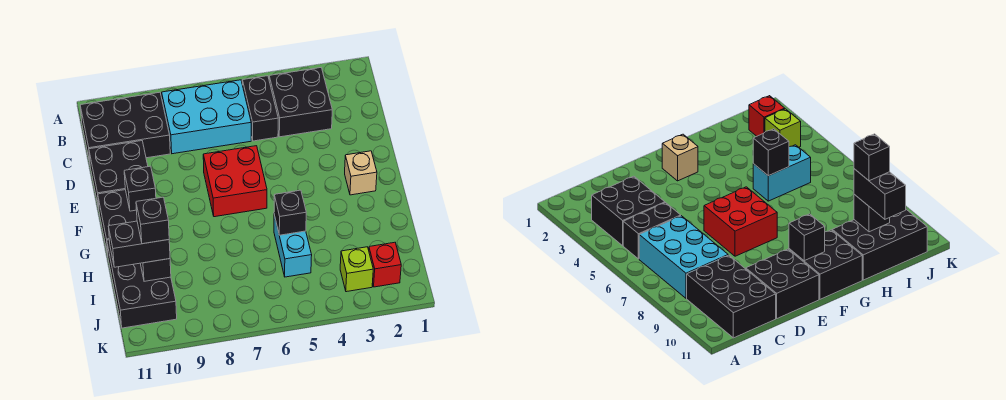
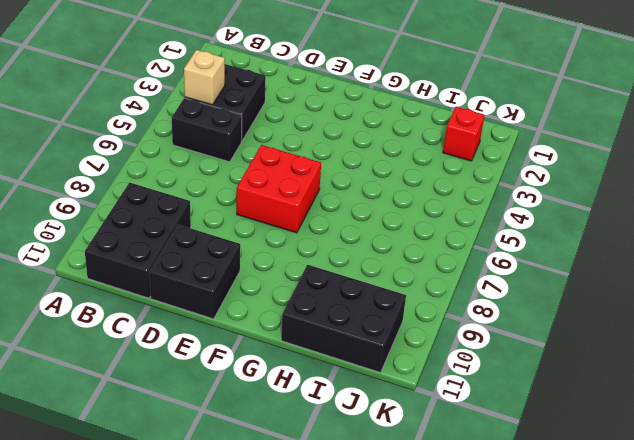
tan 1x1 brick [184,50,225,105] -> tan 1x1 brick moved to [345,151,377,195]
none -> cyan 2x3 brick [162,80,251,154]
none -> black 2x2 brick [98,190,137,255]
none -> cyan 1x2 brick [274,215,312,277]

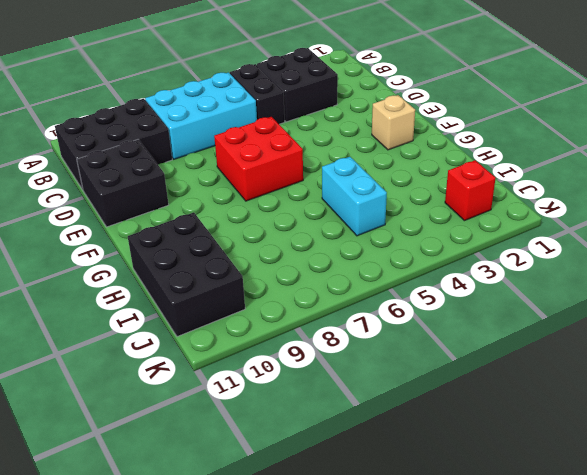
none -> black 2x2 brick [98,190,137,255]
none -> lime 1x1 brick [340,247,373,292]
none -> black 1x1 brick [124,166,156,211]

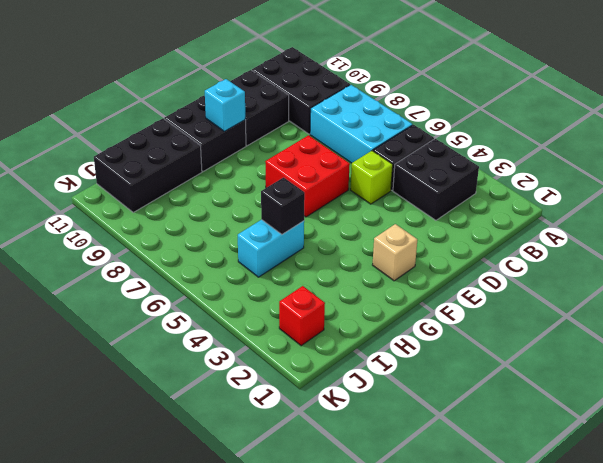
lime 1x1 brick [350,151,393,204] -> lime 1x1 brick moved to [340,247,373,292]
cyan 1x1 brick [205,79,246,131] -> black 1x1 brick [124,166,156,211]
none -> black 1x1 brick [140,259,171,281]
none -> black 1x2 brick [108,221,170,267]
none -> black 1x1 brick [136,197,169,244]

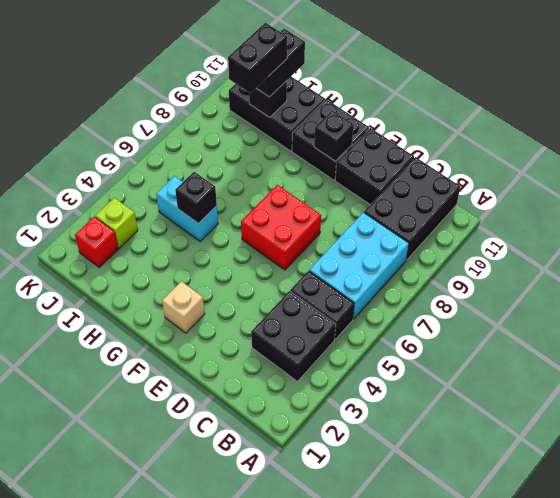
black 1x2 brick [228,23,287,93] -> black 1x1 brick [136,197,169,244]

